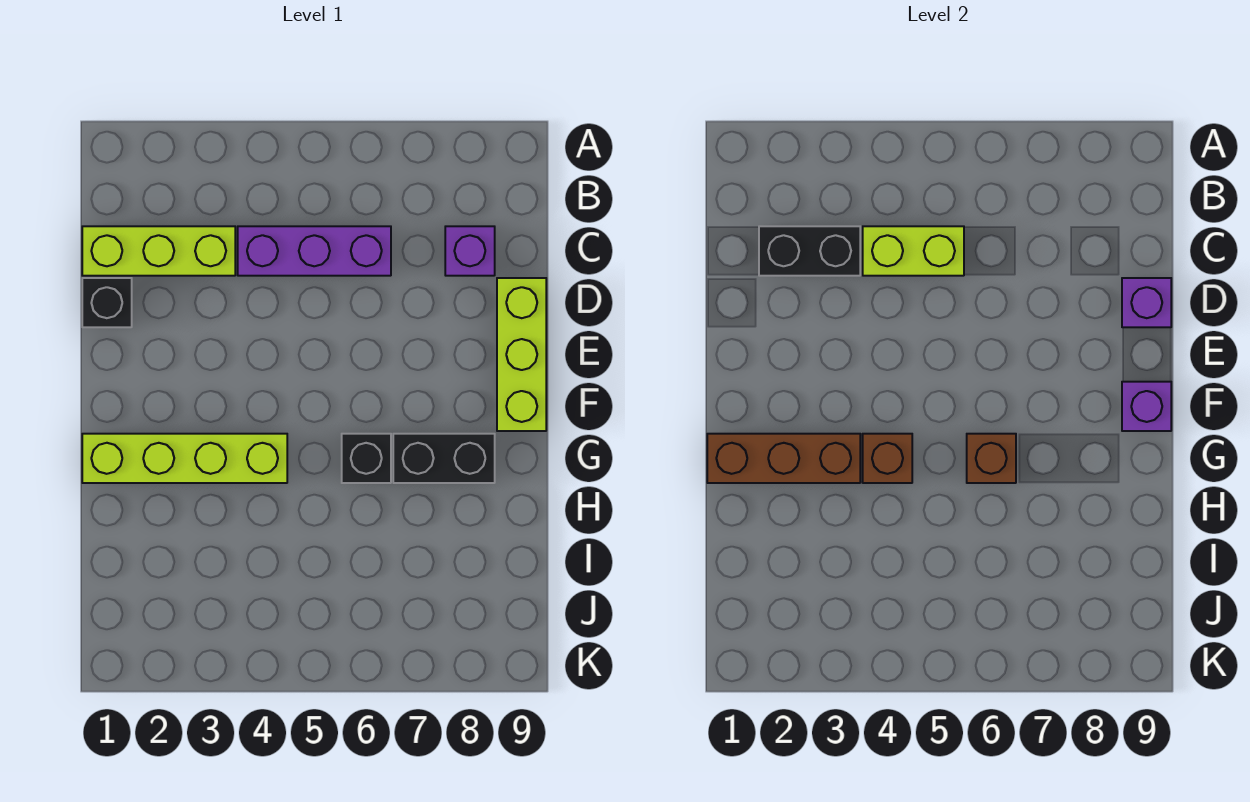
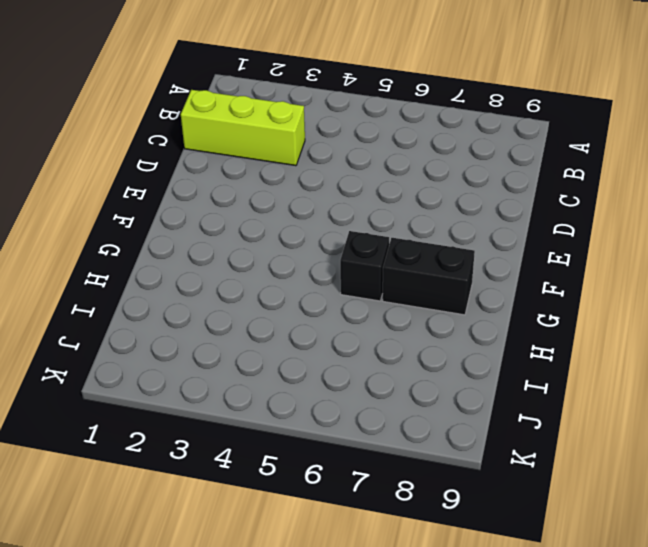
none -> purple 1x3 brick [238,226,391,276]
none -> purple 1x1 brick [445,226,495,276]
none -> black 1x1 brick [82,278,132,327]

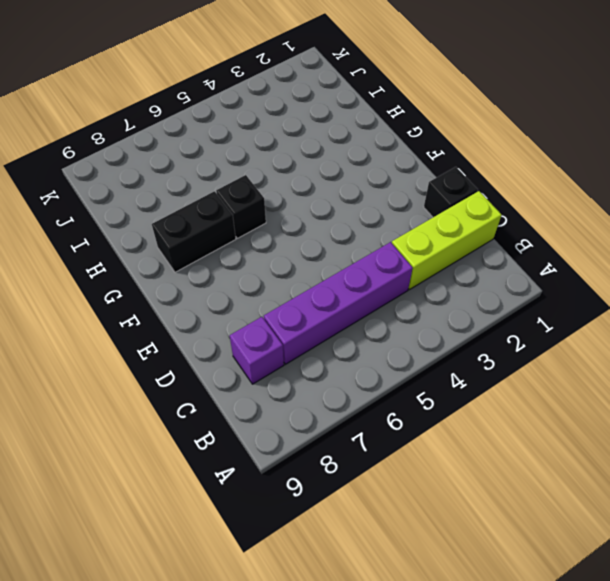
purple 1x4 brick [264,242,413,364] -> purple 1x3 brick [238,226,391,276]
none -> lime 1x3 brick [497,278,546,431]
none -> lime 1x4 brick [82,434,287,483]
none -> black 1x2 brick [759,226,860,276]

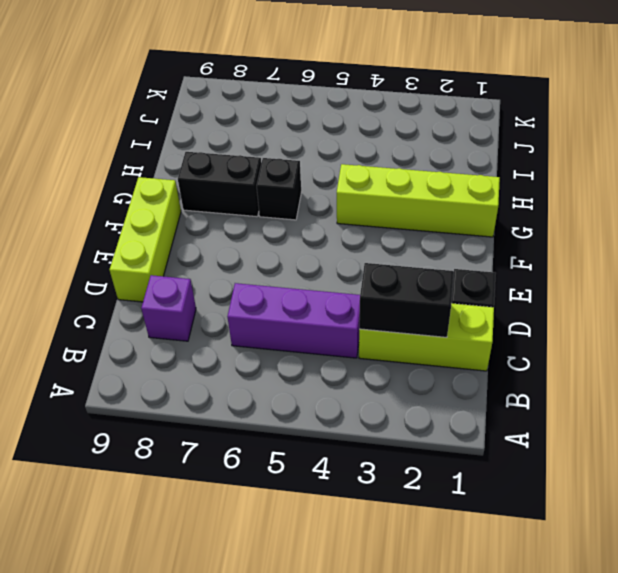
none -> lime 1x2 brick [863,226,964,276]
none -> purple 1x1 brick [1122,278,1171,327]
none -> purple 1x1 brick [1122,382,1171,431]

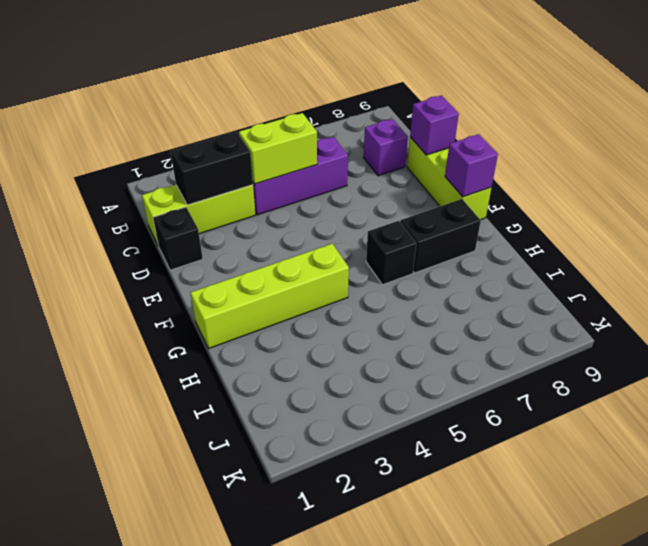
none -> brown 1x3 brick [707,434,860,483]
none -> brown 1x1 brick [863,434,912,483]
none -> brown 1x1 brick [967,434,1016,483]

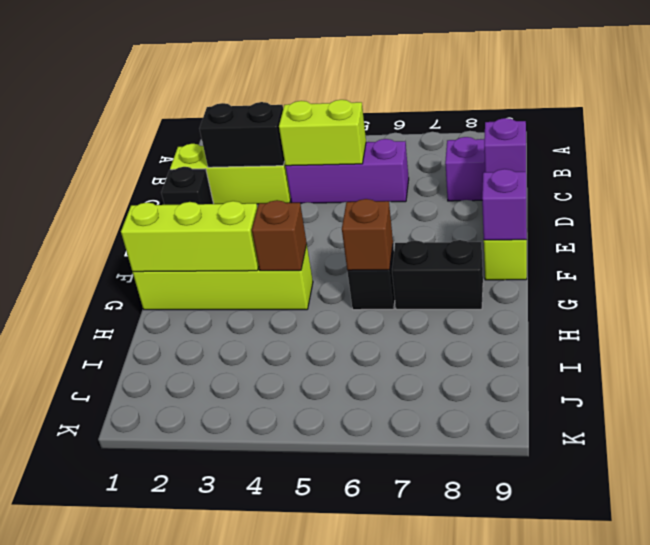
lime 1x3 brick [121,201,259,272] -> brown 1x3 brick [707,434,860,483]

